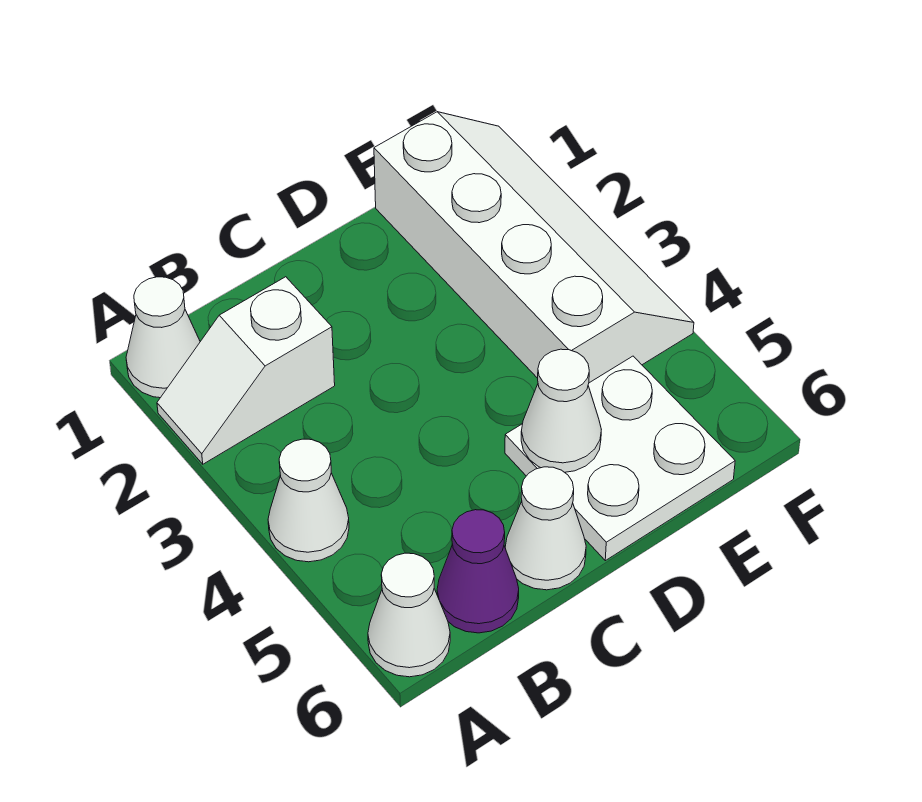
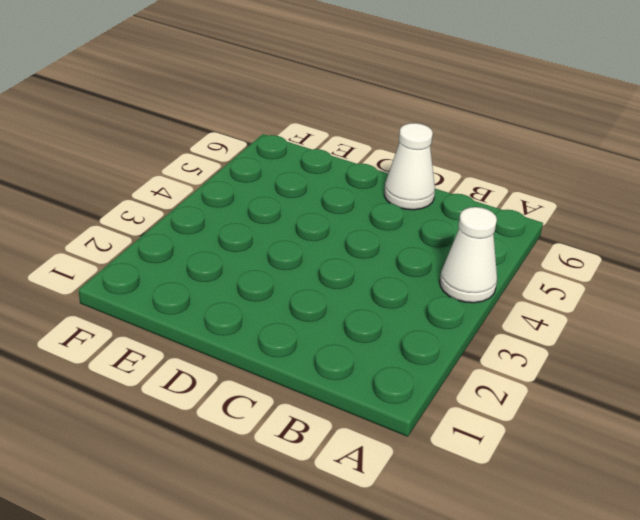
none -> white 1x1 cone [126,277,200,398]
none -> white 1x2 slope [157,277,335,464]

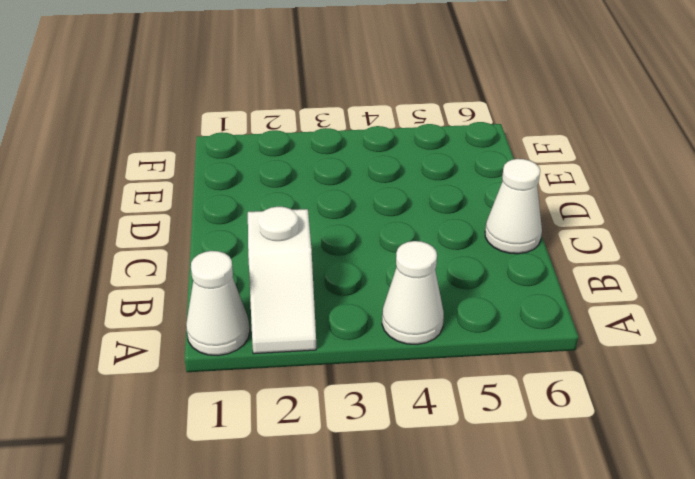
none -> white 1x1 cone [368,553,450,677]
none -> purple 1x1 cone [437,510,519,633]

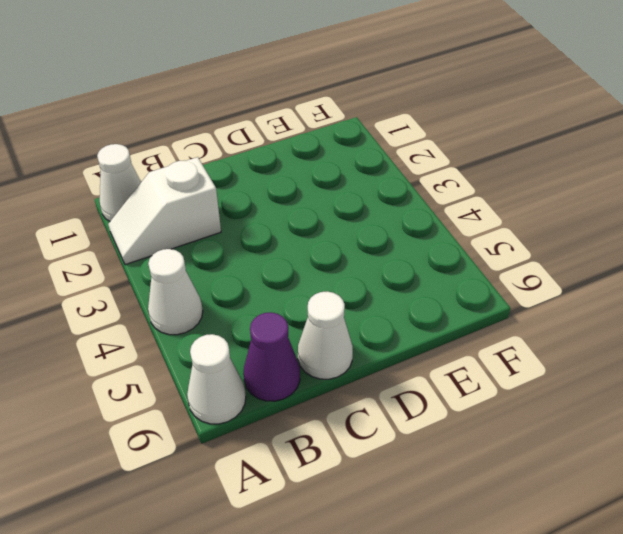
none -> white 2x2 plate [505,356,735,561]
none -> white 2x4 slope [374,112,694,383]

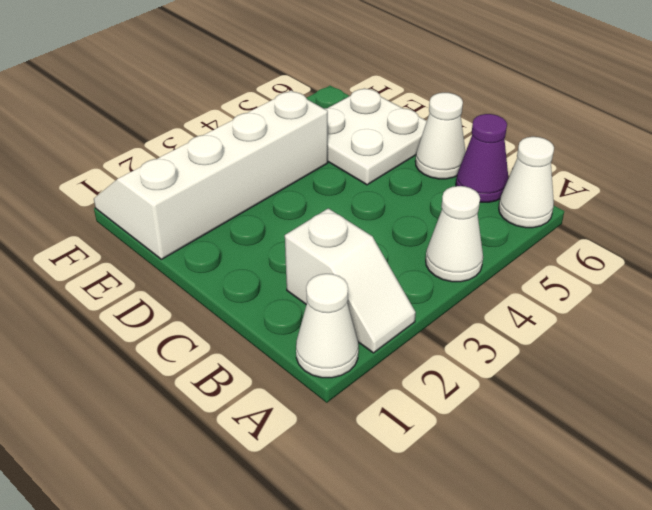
none -> white 1x1 cone [521,349,601,472]

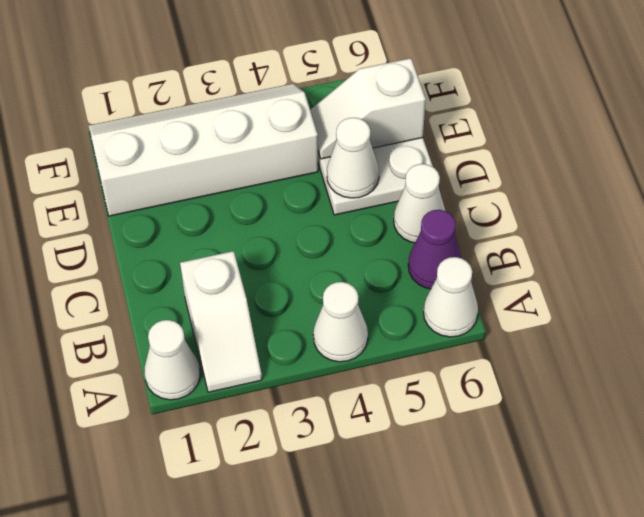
white 1x2 slope [310,58,426,159] -> none

